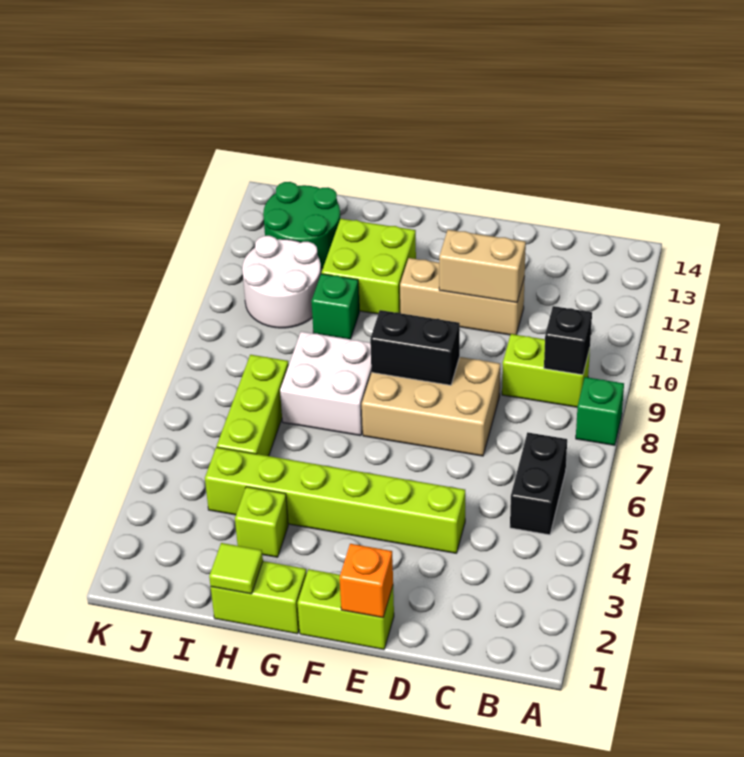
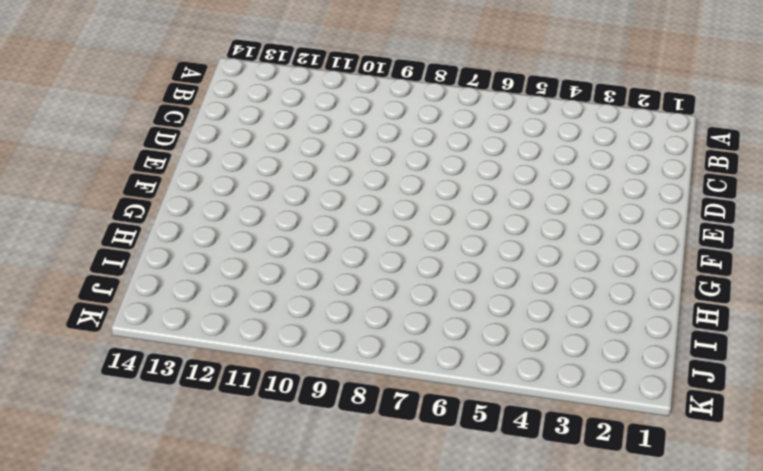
none -> green 1x1 brick [576,377,624,445]
none -> black 1x2 brick [510,432,567,535]
none -> lime 1x2 brick [502,334,590,407]

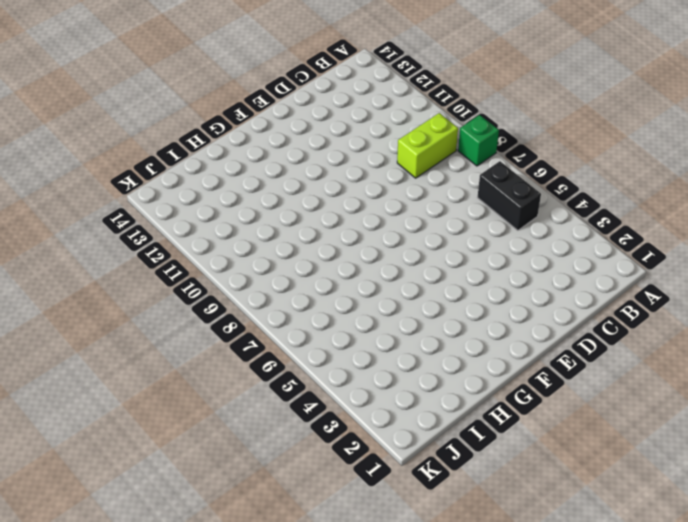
none -> lime 1x6 brick [205,447,465,553]
none -> tan 2x3 brick [362,357,500,456]
none -> tan 1x3 brick [400,258,525,335]

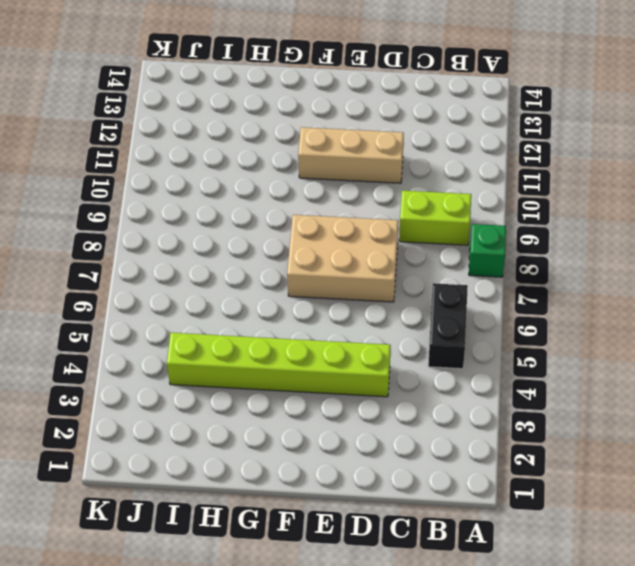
none -> lime 1x2 brick [298,569,394,650]
none -> lime 1x2 brick [211,561,307,634]
none -> white 2x2 brick [280,331,372,436]

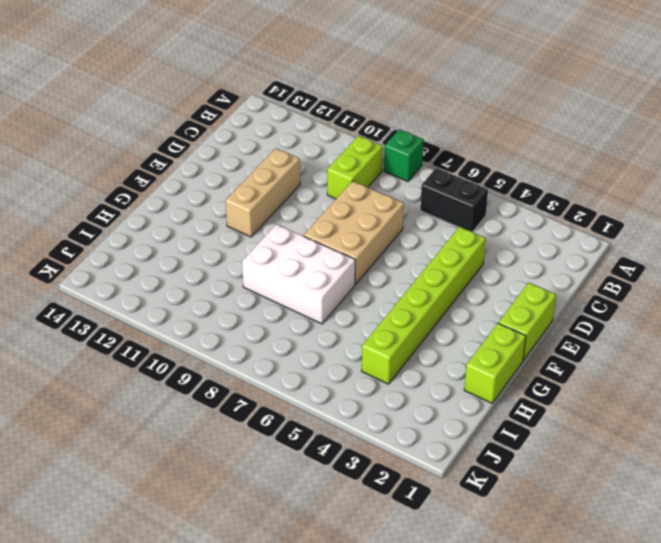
white 2x3 brick [242,224,355,324] -> white 2x2 brick [280,331,372,436]
none -> lime 2x2 brick [322,219,416,314]
none -> lime 1x1 brick [235,487,288,557]
none -> green 1x1 brick [311,274,360,339]

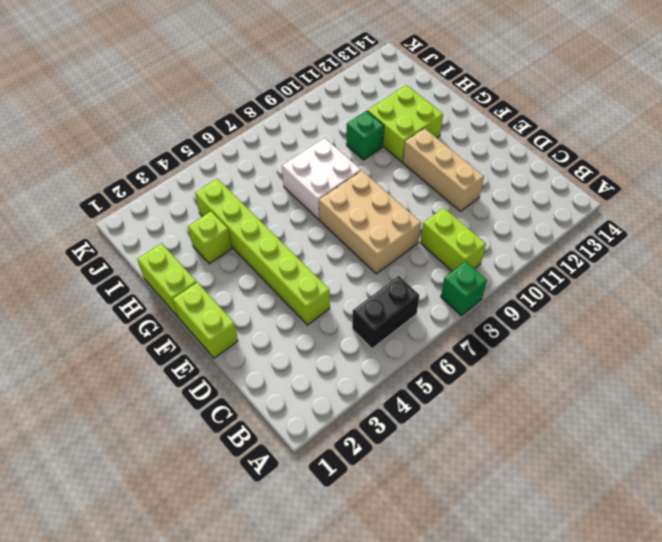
none -> lime 1x3 brick [217,355,289,456]
none -> white 2x2 round brick [242,236,321,328]
none -> green 2x2 round brick [263,182,340,268]

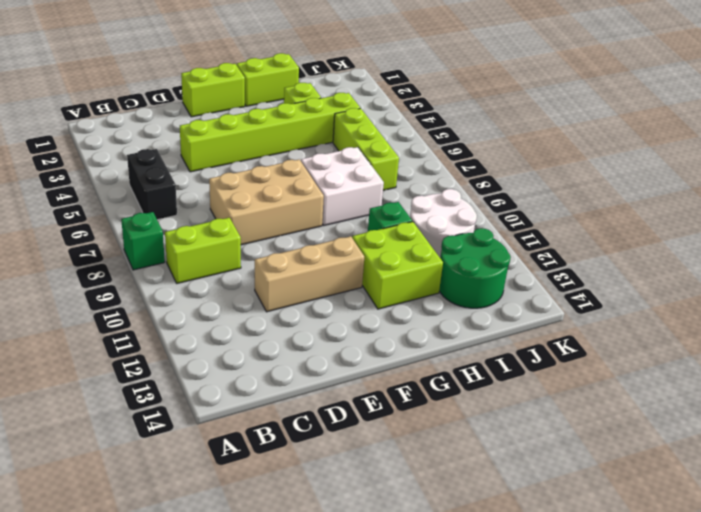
none -> black 1x1 brick [544,306,592,375]
none -> tan 1x2 brick [439,230,526,303]
none -> orange 1x1 brick [340,544,393,618]

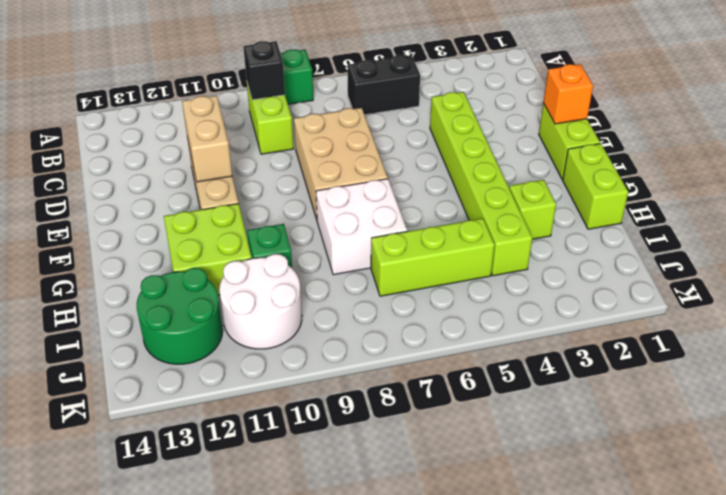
none -> black 1x2 brick [370,310,460,385]
none -> lime 1x1 tile [209,543,263,594]

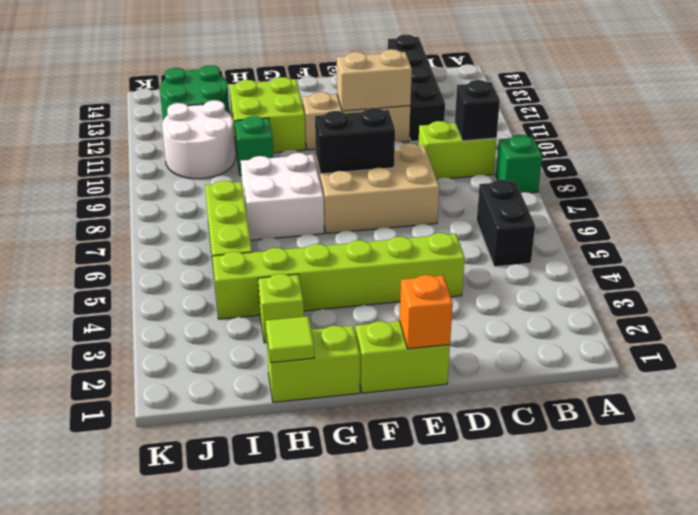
black 1x4 brick [388,35,445,141] -> none

